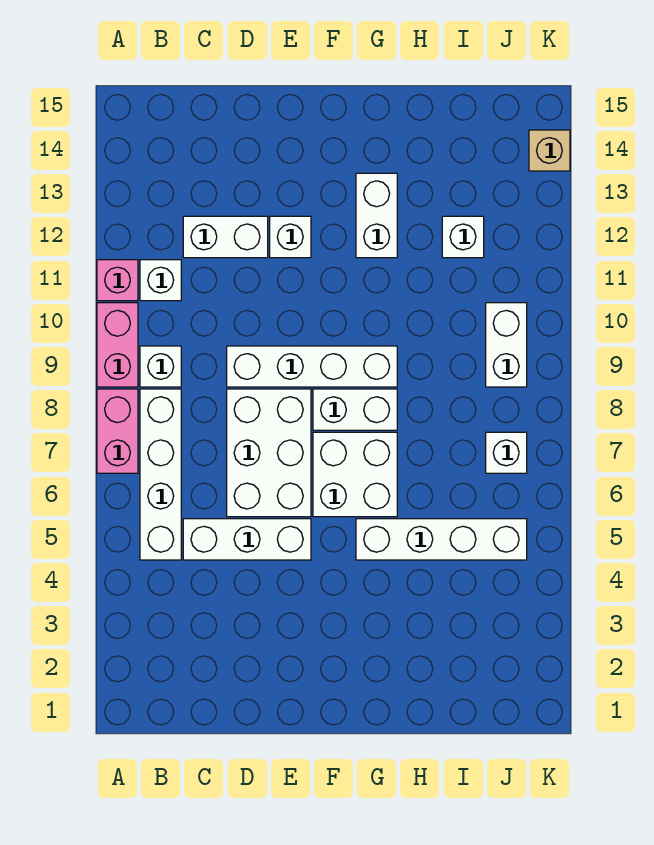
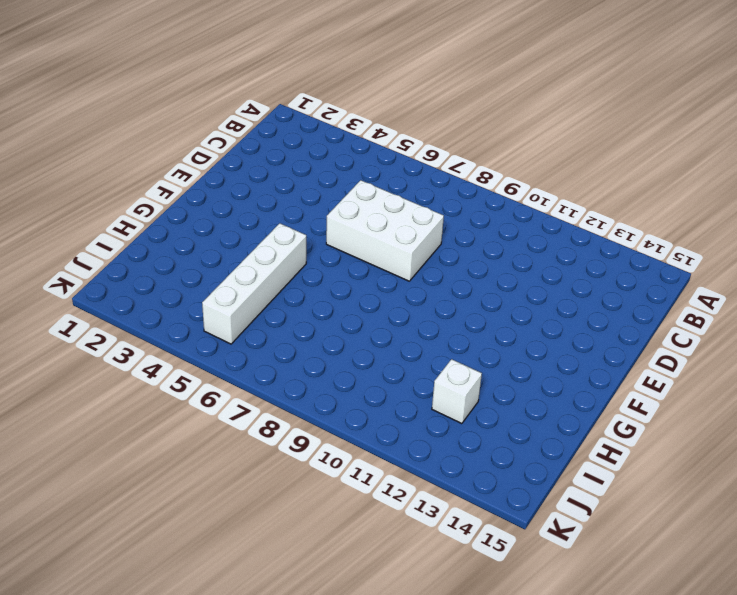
none -> pink 1x2 brick [97,389,138,473]
none -> pink 1x2 brick [97,303,138,387]
none -> pink 1x1 brick [97,260,138,301]

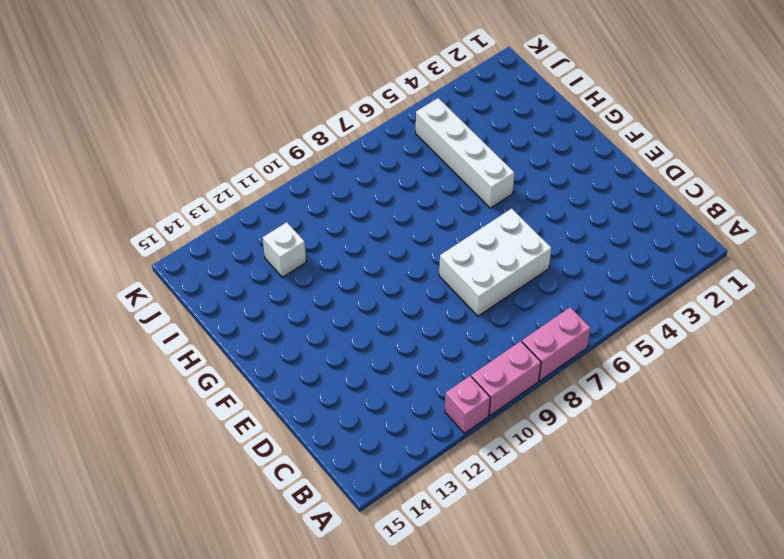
none -> white 1x4 brick [140,389,181,560]
none -> white 1x1 brick [140,346,181,387]
none -> white 1x1 brick [140,260,181,301]

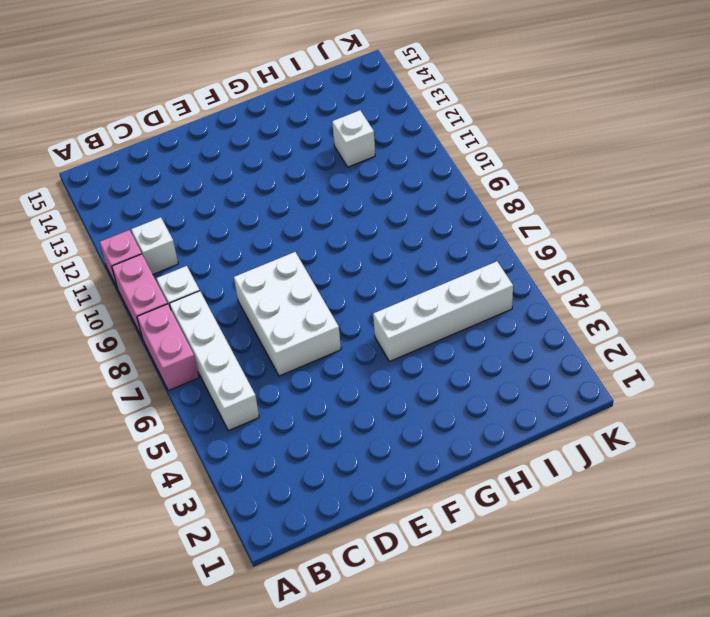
none -> white 1x3 brick [183,519,311,560]
none -> white 1x2 brick [183,216,268,258]
none -> white 1x4 brick [227,346,397,387]

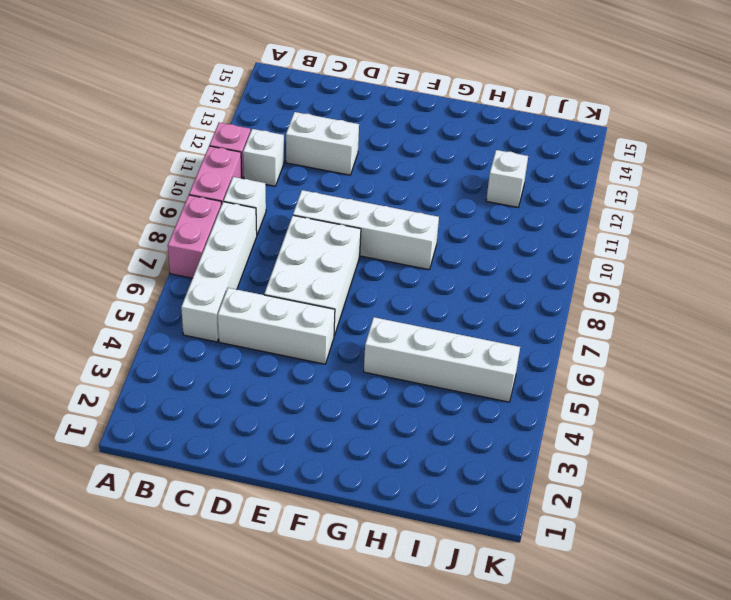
none -> white 1x1 brick [270,216,311,258]
none -> white 2x2 brick [313,432,397,517]
none -> white 1x2 brick [313,389,397,430]

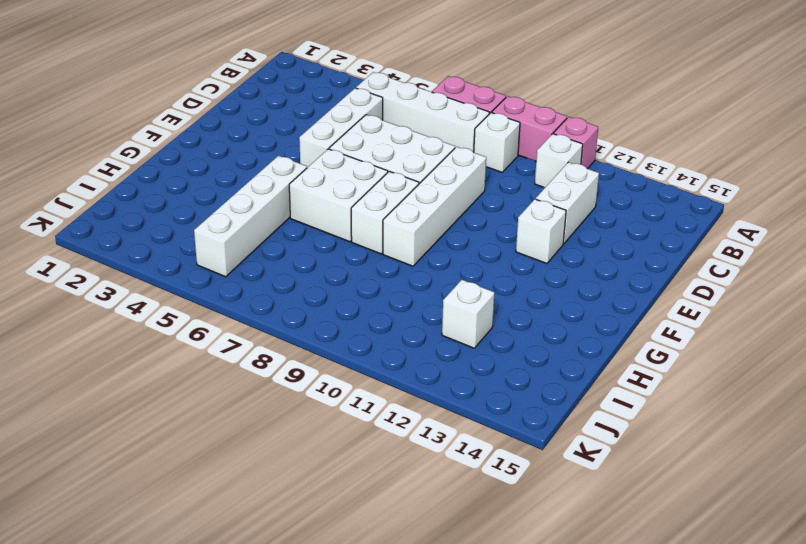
none -> white 1x2 brick [356,173,397,258]
none -> white 1x1 brick [486,432,527,473]
none -> white 1x2 brick [486,303,527,387]

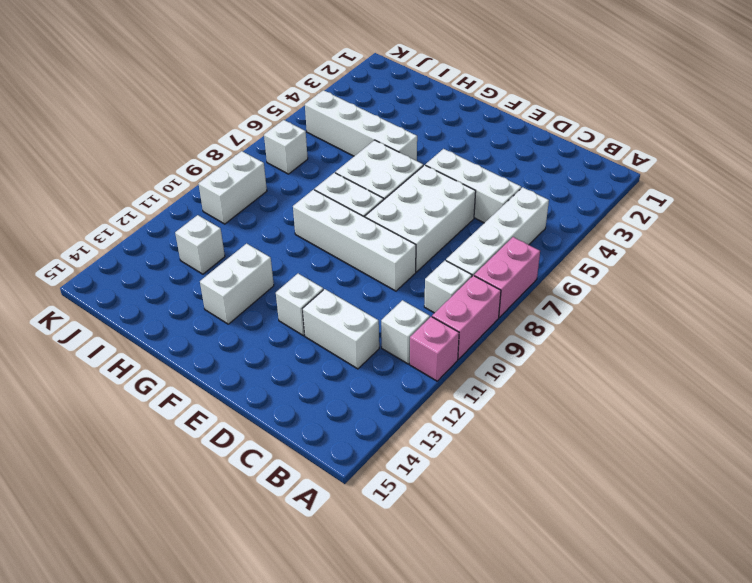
none -> tan 1x1 brick [529,130,570,171]

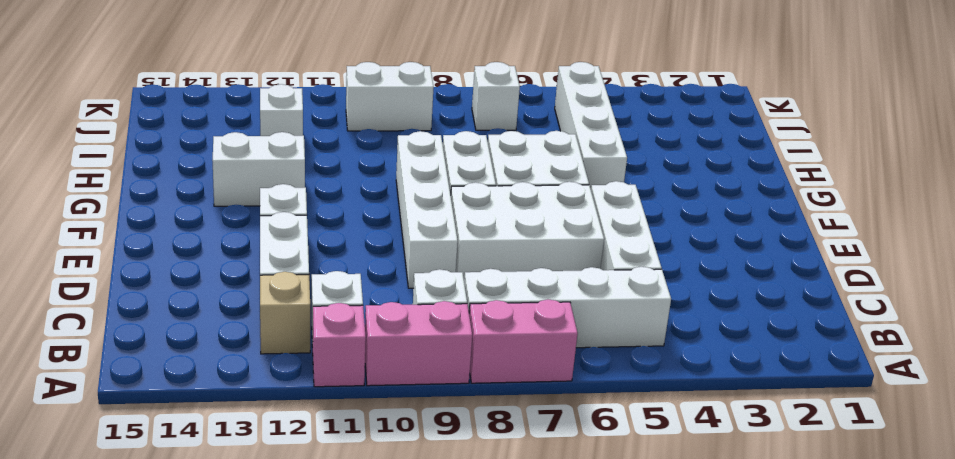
tan 1x1 brick [260,272,310,354] -> tan 1x1 brick moved to [529,130,570,171]

